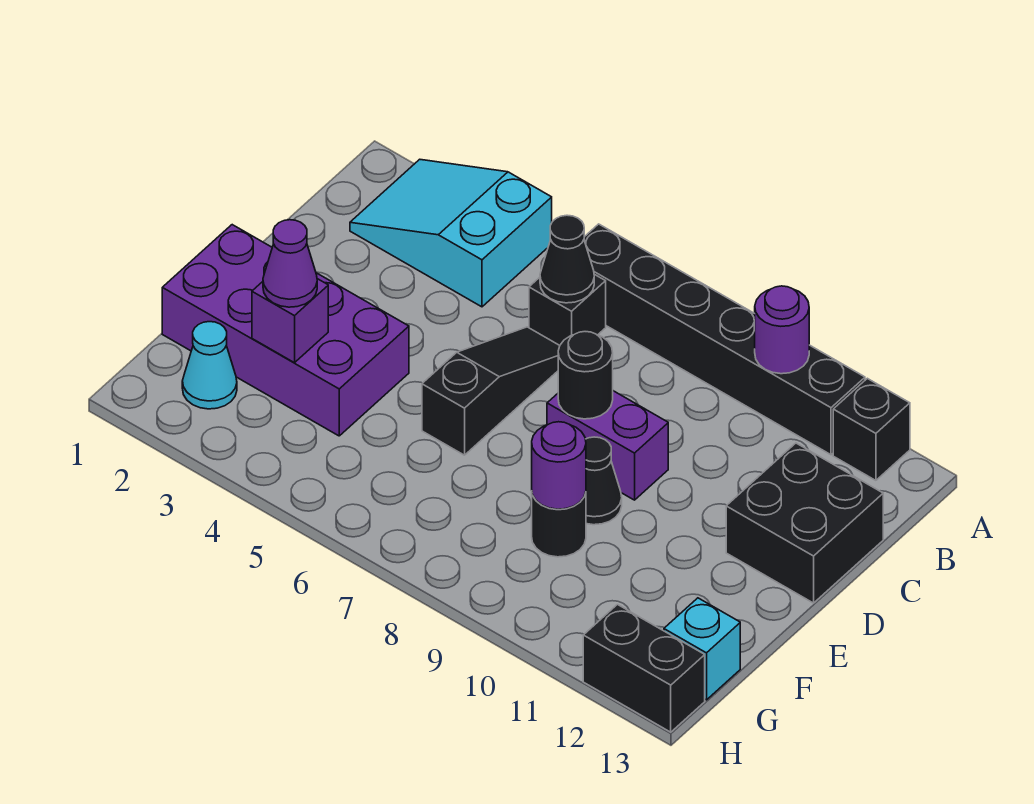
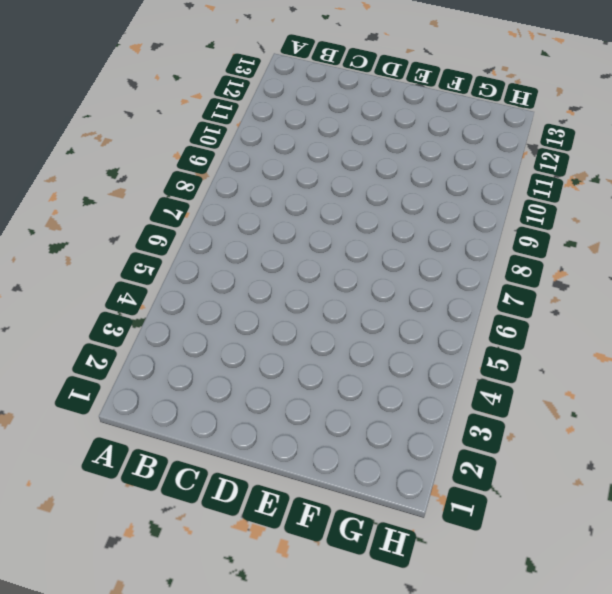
none -> cyan 2x3 slope [350,159,552,307]
none -> black 1x6 brick [584,224,865,455]
none -> black 1x1 brick [833,378,910,480]

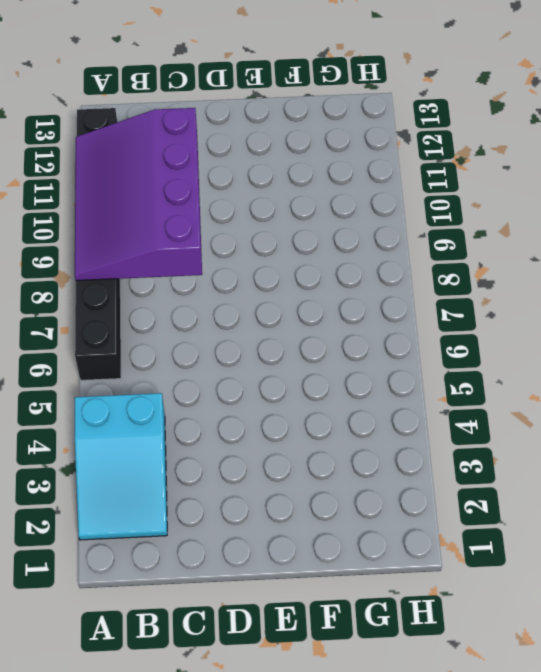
purple 3x4 slope [75,108,202,281] -> purple 1x1 round brick [755,286,809,374]
none -> black 1x1 brick [529,274,606,345]
none -> black 1x3 slope [422,327,560,455]
none -> black 2x2 brick [726,443,883,603]

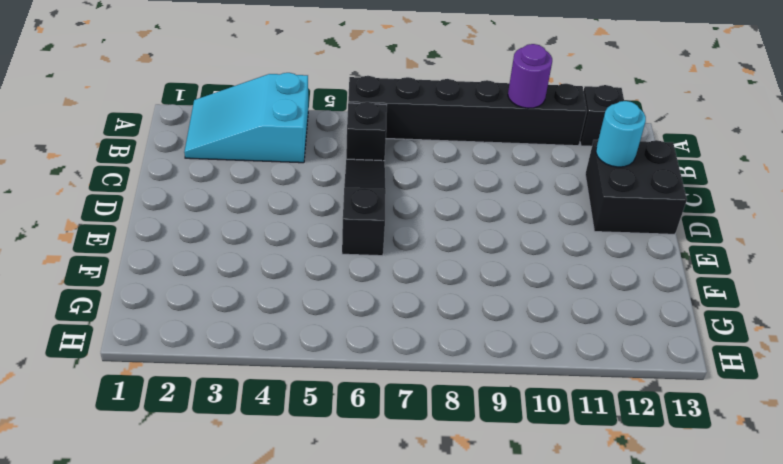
cyan 1x1 round brick [596,101,646,167] -> none
none -> purple 1x2 brick [547,391,668,500]
none -> purple 2x4 brick [162,225,409,436]
none -> black 1x1 cone [585,437,622,525]

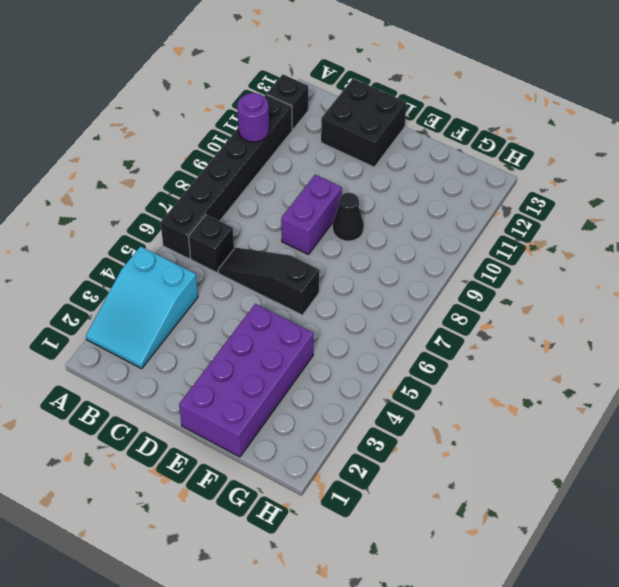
none -> black 1x1 round brick [532,493,586,557]
none -> cyan 1x1 cone [182,322,237,409]
none -> cyan 1x1 brick [664,598,740,700]

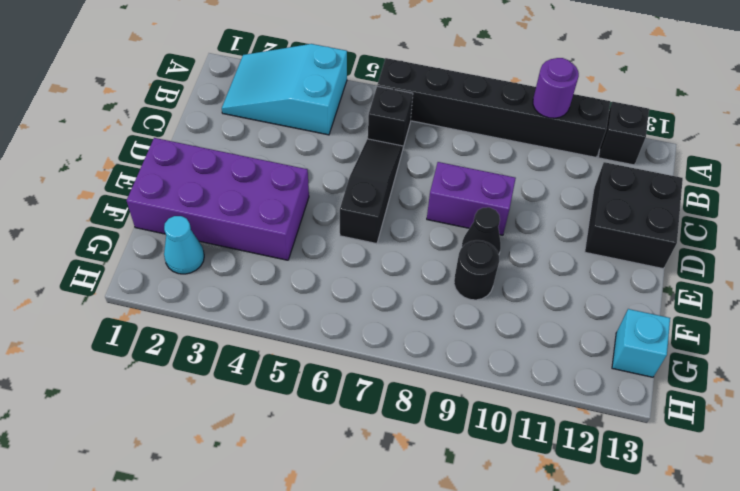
none -> black 1x2 brick [583,605,705,732]
none -> black 1x1 cone [540,215,594,303]
none -> black 1x1 round brick [558,332,613,419]

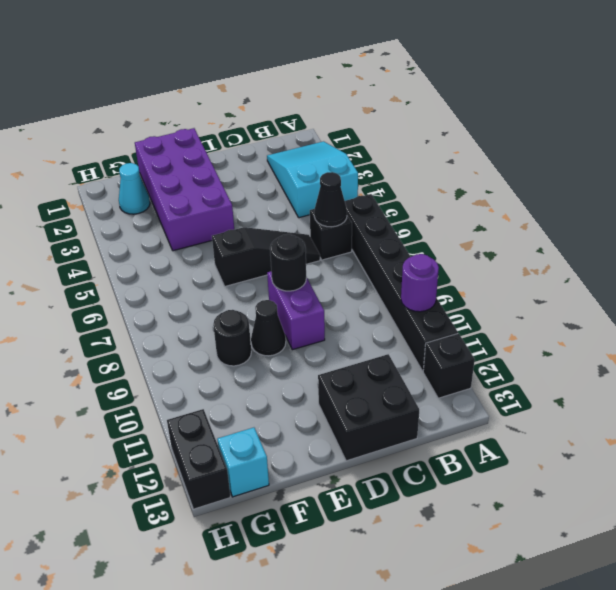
none -> purple 1x1 brick [252,279,328,363]
none -> purple 1x1 round brick [532,422,586,509]
none -> purple 1x1 cone [263,220,317,307]

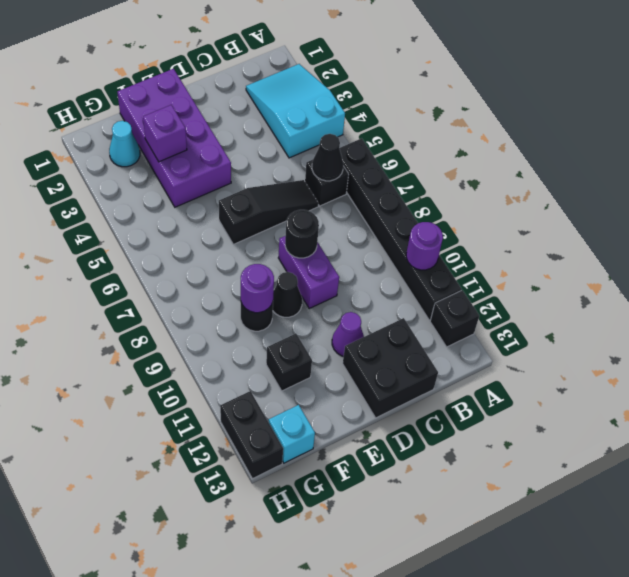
purple 1x1 cone [332,312,364,356] -> purple 1x1 cone moved to [263,220,317,307]
black 1x1 brick [266,334,312,391] -> none

